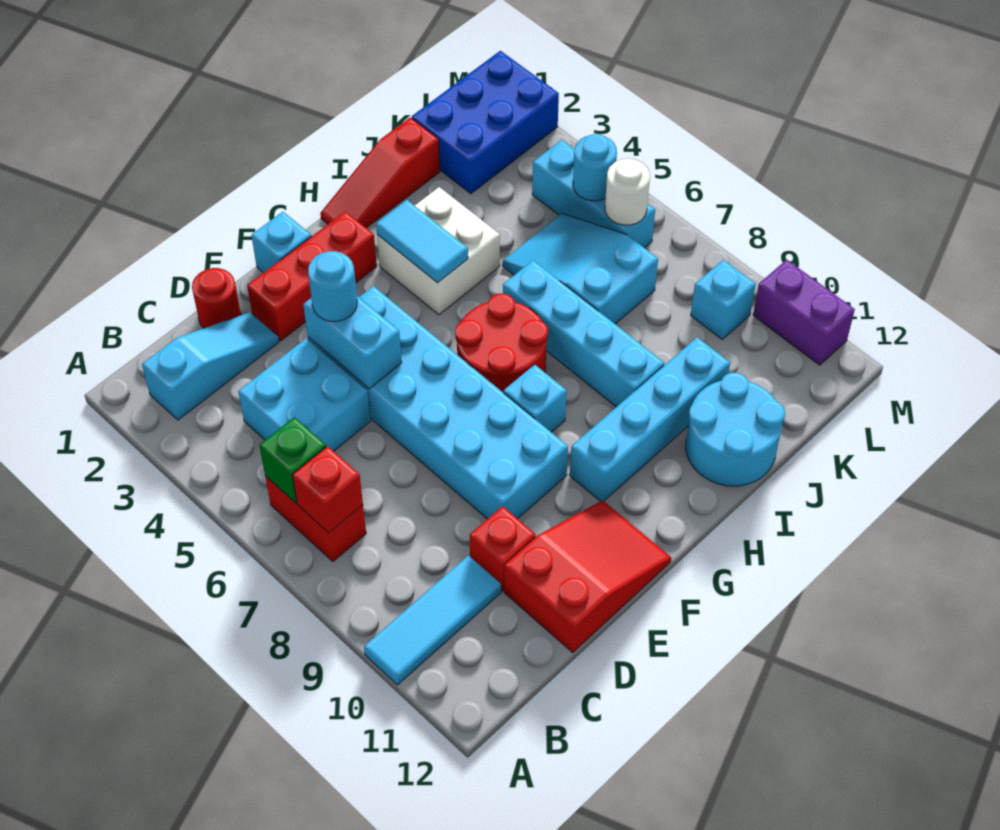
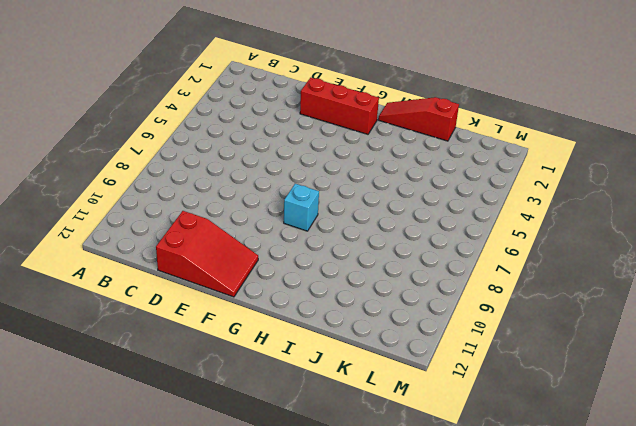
none -> cyan 1x3 tile [364,555,501,685]
none -> cyan 1x3 slope [142,312,279,420]
none -> red 1x2 brick [265,476,366,561]

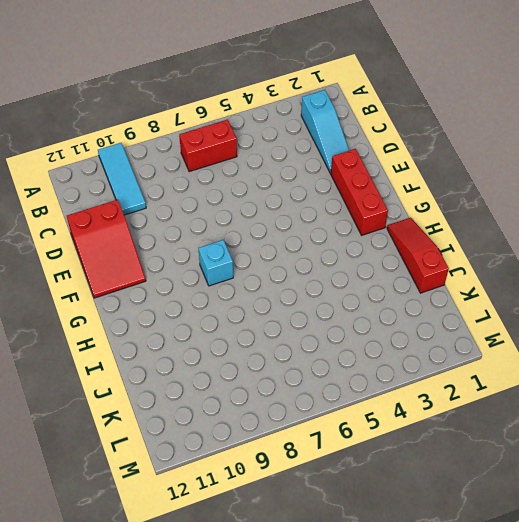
none -> cyan 2x2 brick [238,338,371,451]
none -> red 1x1 round brick [192,268,241,328]
none -> red 1x1 brick [470,506,536,591]

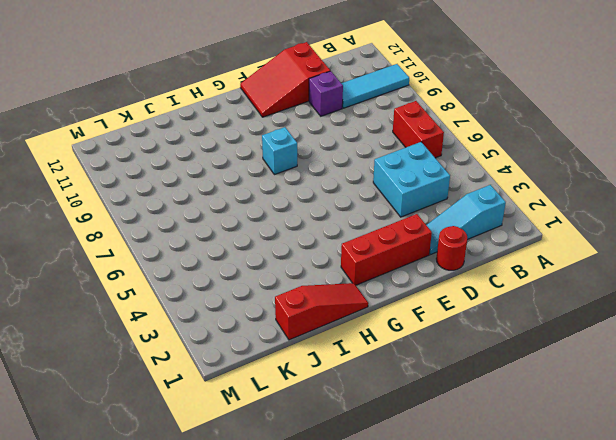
purple 1x1 brick [309,71,343,116] -> red 1x1 brick [470,506,536,591]
none -> cyan 2x6 brick [308,286,568,519]
none -> cyan 1x1 brick [251,212,311,273]
none -> red 2x2 round brick [455,293,548,393]

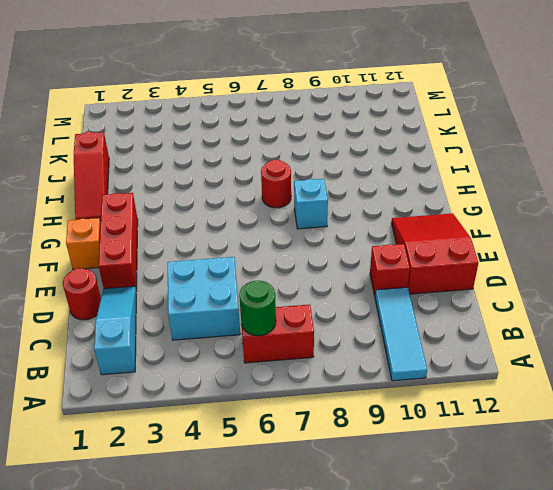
green 1x1 round brick [239,281,276,336] -> green 1x1 brick [259,417,326,503]
orange 1x1 brick [66,218,101,270] -> cyan 1x1 brick [251,212,311,273]
red 1x1 round brick [261,160,291,208] -> red 2x2 round brick [455,293,548,393]
none -> cyan 2x6 brick [308,286,568,519]
none -> cyan 1x4 brick [570,337,730,501]
none -> white 2x2 brick [377,187,500,315]

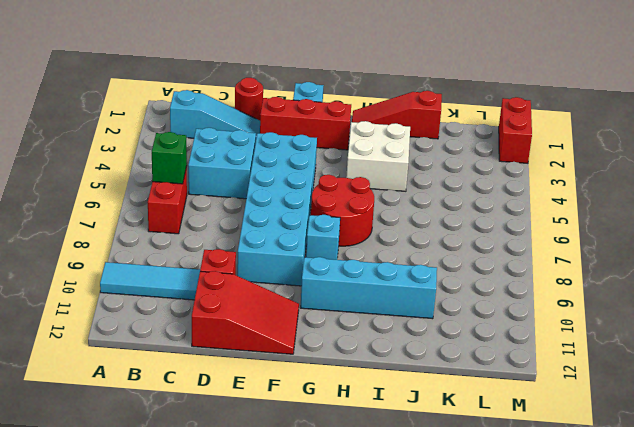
red 1x2 brick [499,97,532,163] -> blue 2x3 brick [412,51,559,194]
none -> cyan 1x4 brick [503,260,664,407]
none -> cyan 2x2 round brick [686,373,785,486]
none -> cyan 2x3 slope [503,214,658,324]

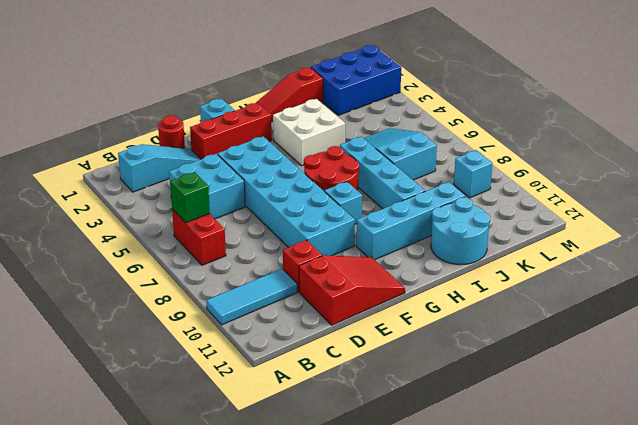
none -> cyan 1x3 brick [532,140,655,248]
none -> purple 1x2 brick [753,260,855,365]
none -> red 1x1 brick [293,446,363,533]

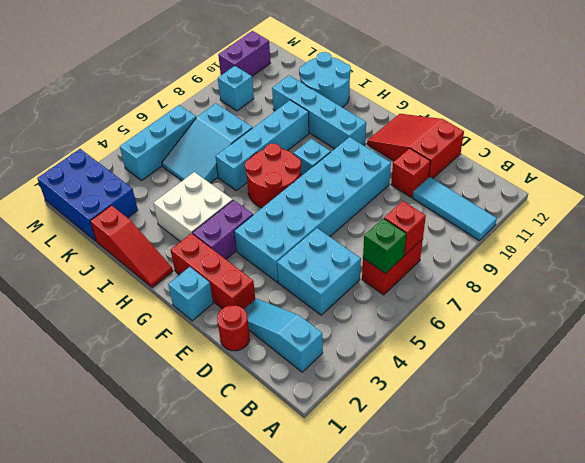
purple 1x2 brick [193,200,253,259] -> none
none -> cyan 1x2 brick [303,296,402,389]
none -> cyan 1x2 tile [376,200,468,283]
none -> cyan 1x1 round brick [573,134,617,201]

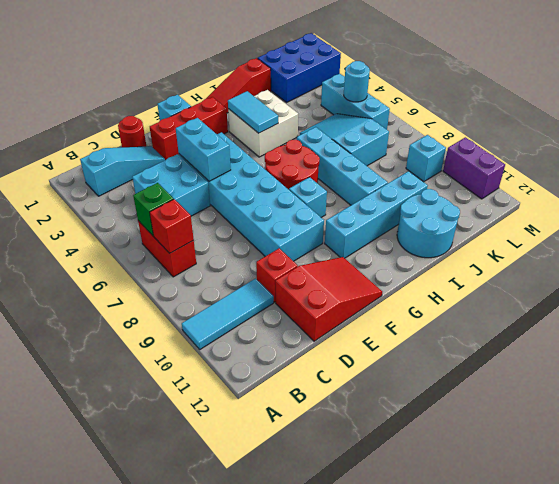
none -> white 1x1 round brick [605,158,650,225]
none -> cyan 1x1 round brick [308,251,357,321]

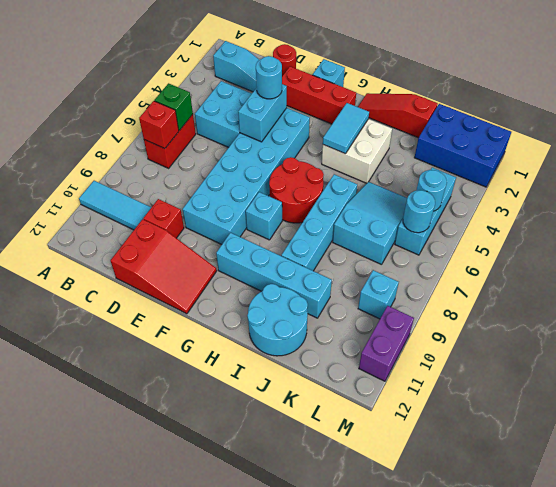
cyan 1x1 round brick [403,190,435,233] -> white 1x1 round brick [605,158,650,225]

